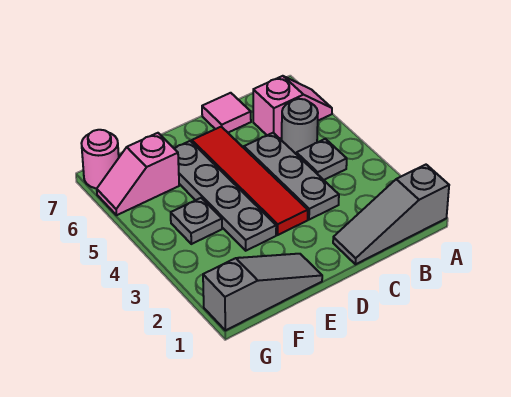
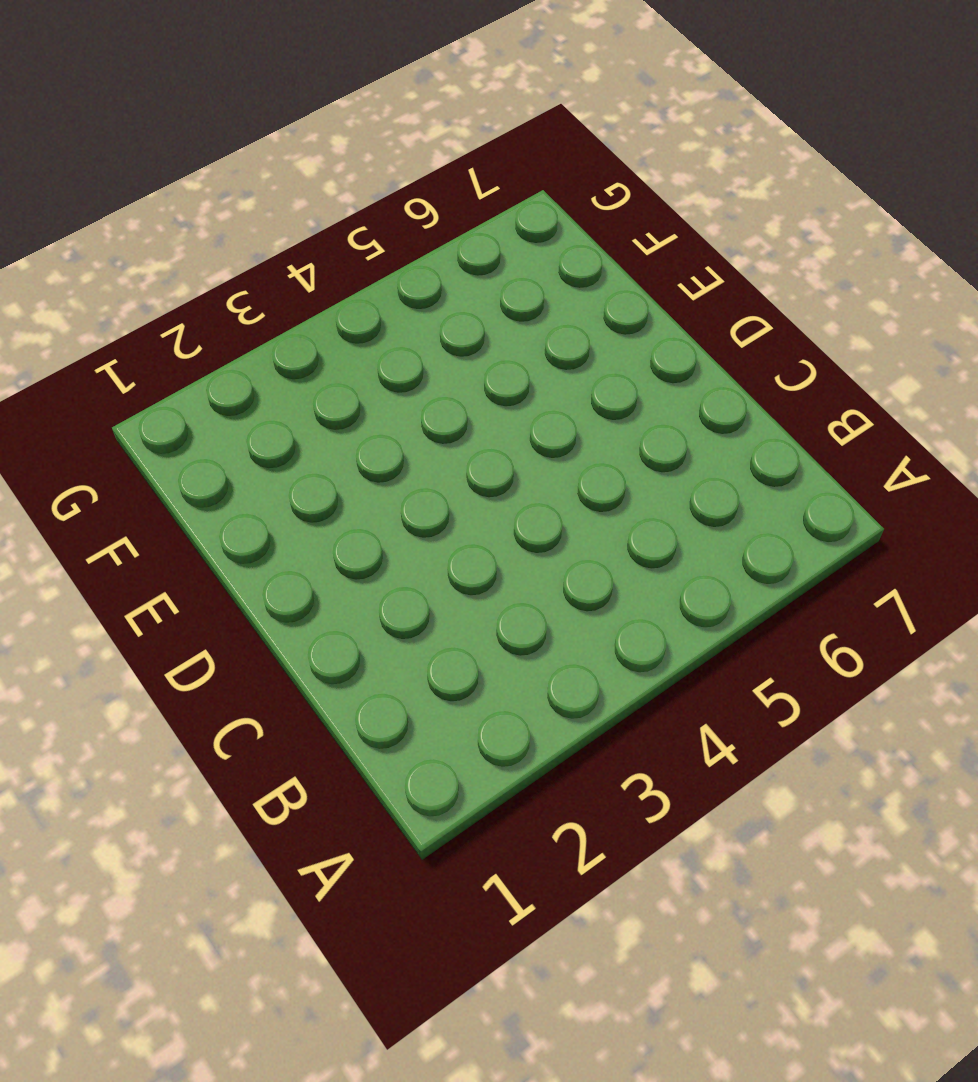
none -> grey 1x3 slope [333,165,449,264]
none -> pink 1x2 slope [253,76,332,138]
none -> grey 1x1 plate [296,139,347,180]

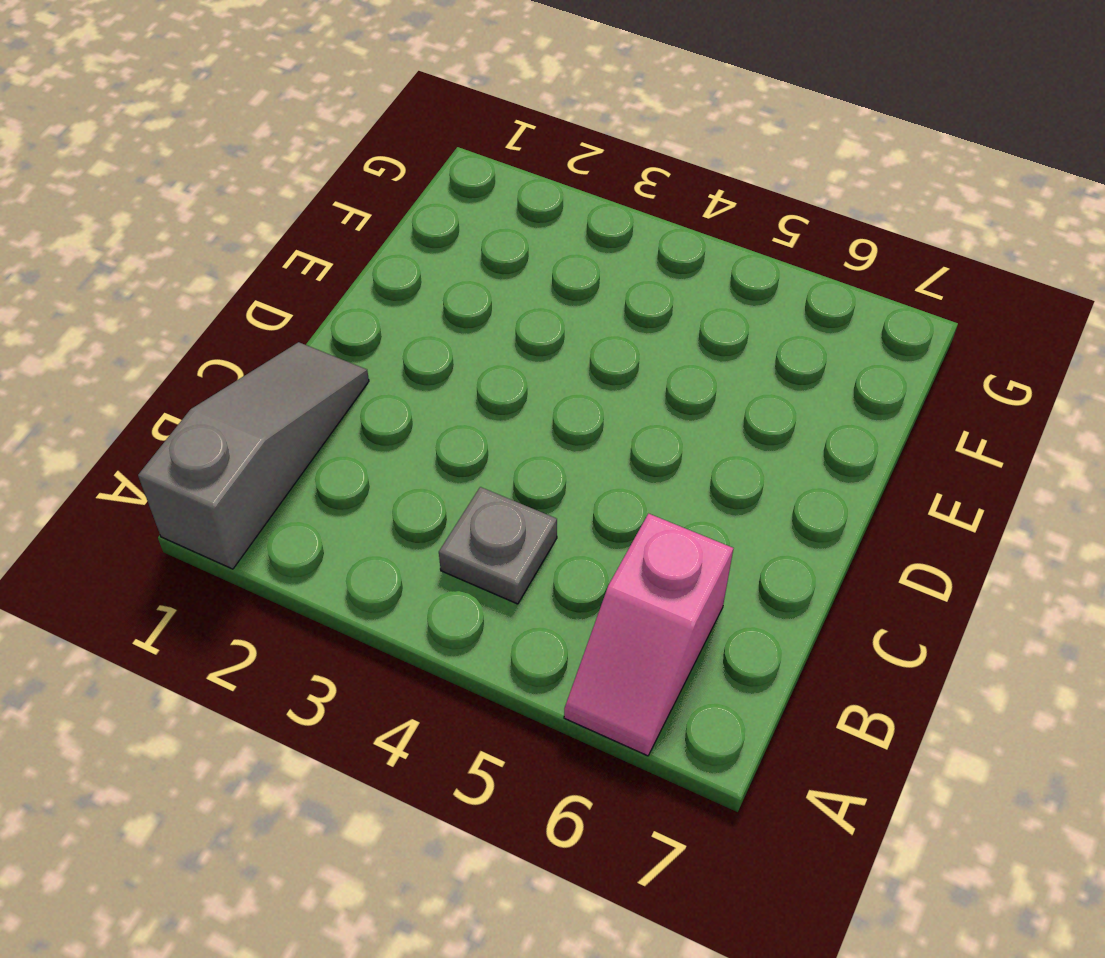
none -> grey 1x1 round brick [282,99,318,154]
none -> grey 1x3 plate [244,133,339,220]
none -> pink 1x1 tile [202,93,251,133]

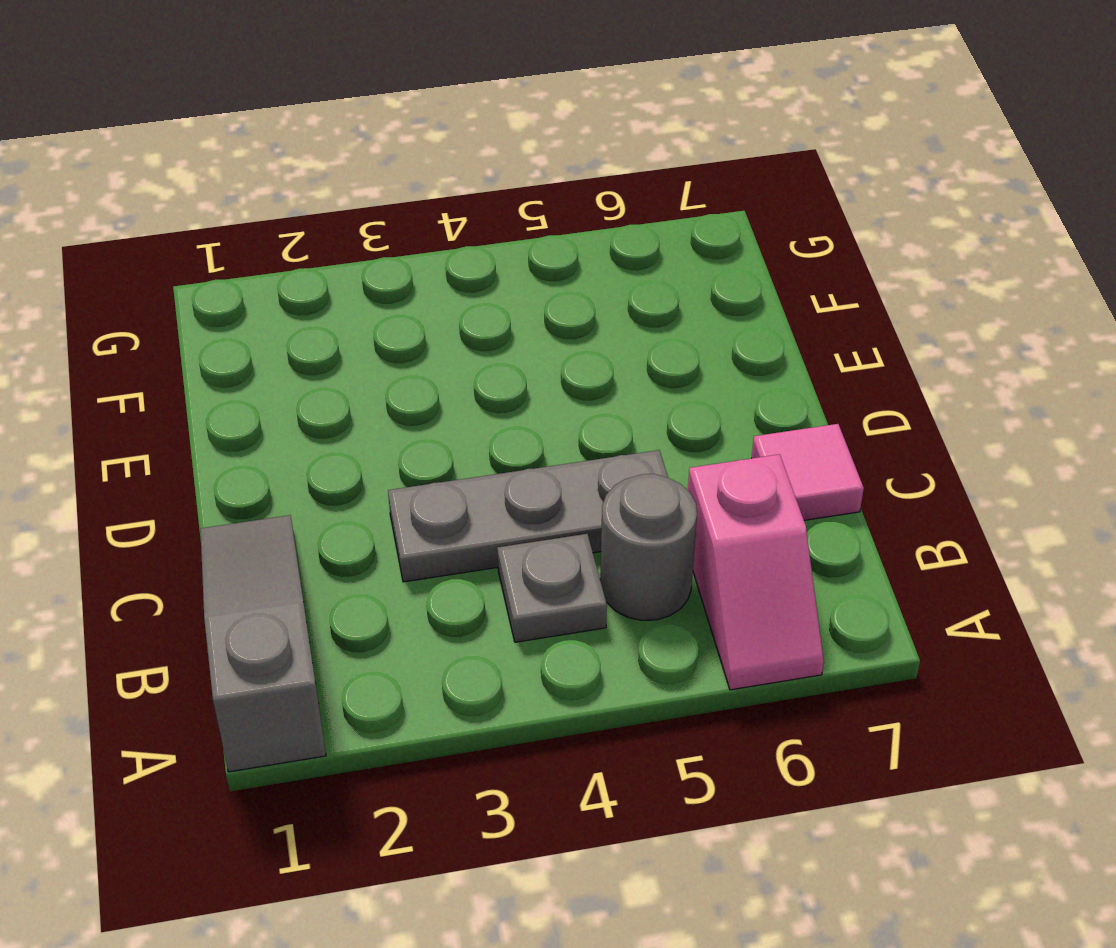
none -> red 1x4 tile [192,127,308,235]
none -> grey 1x3 slope [203,254,322,330]
none -> grey 1x4 plate [174,141,276,251]

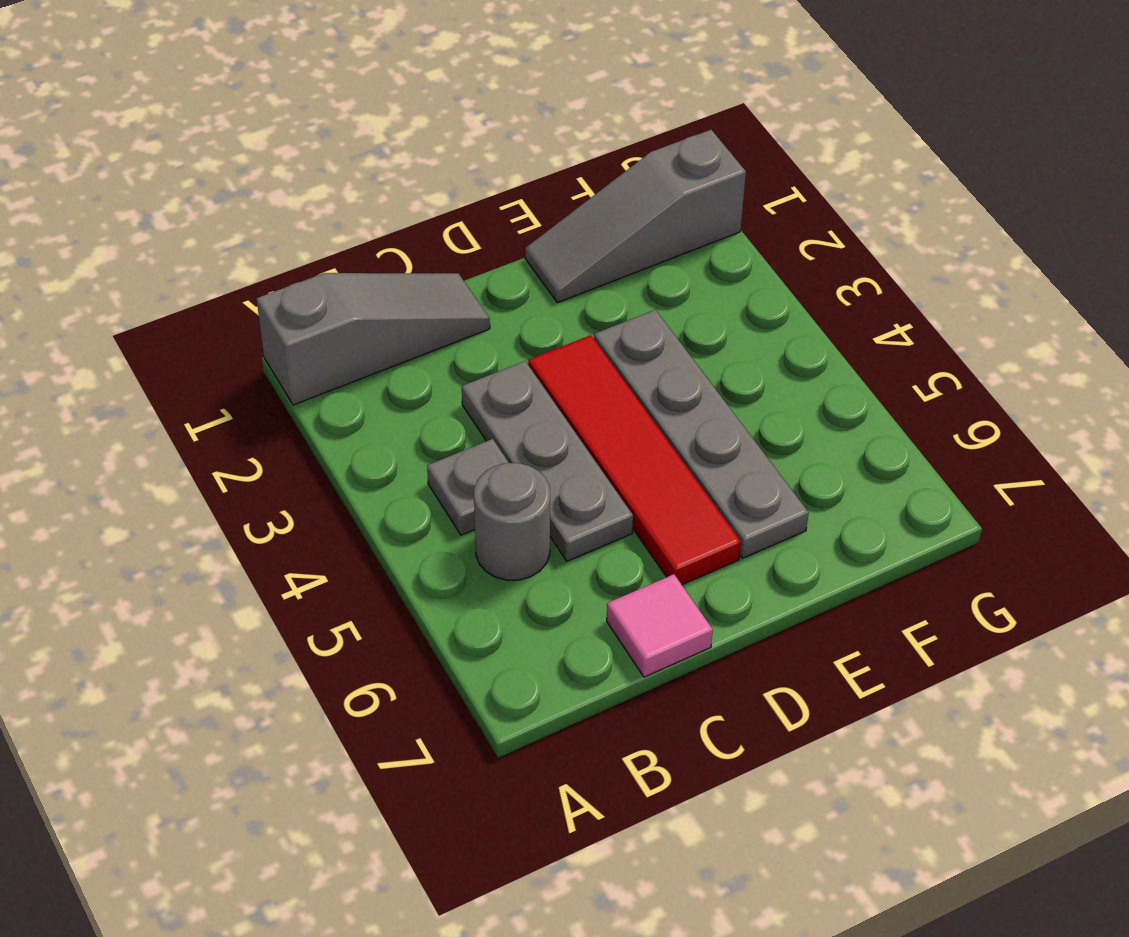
none -> pink 1x2 slope [253,76,332,138]
none -> grey 1x1 plate [171,198,222,244]
none -> pink 1x2 slope [97,133,179,215]

